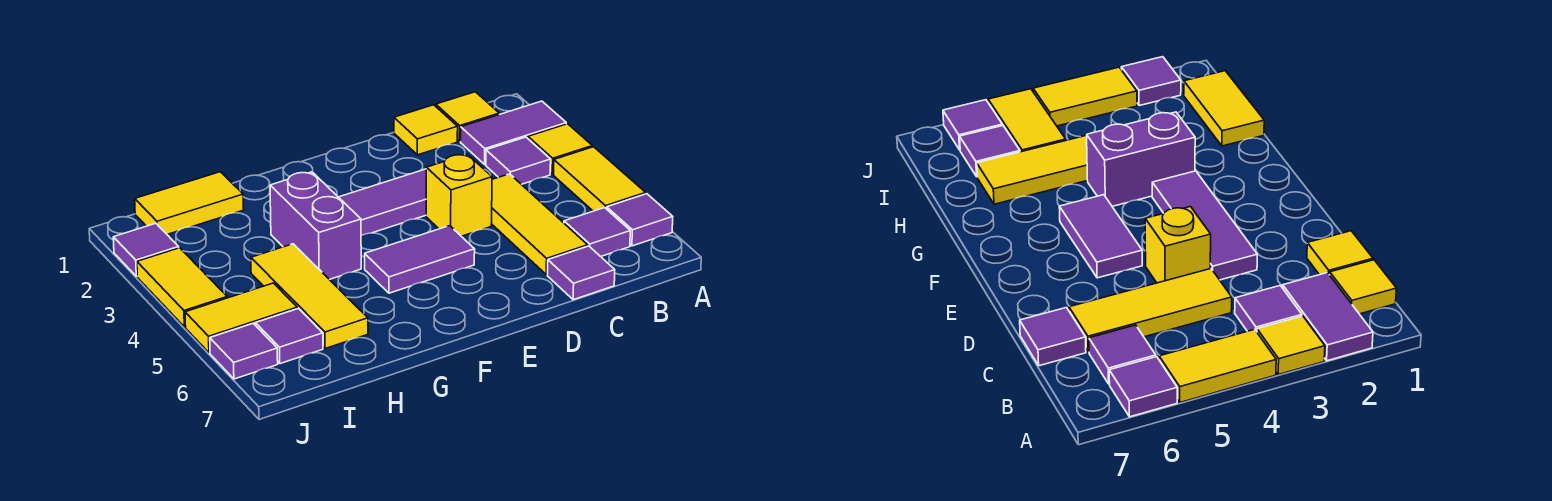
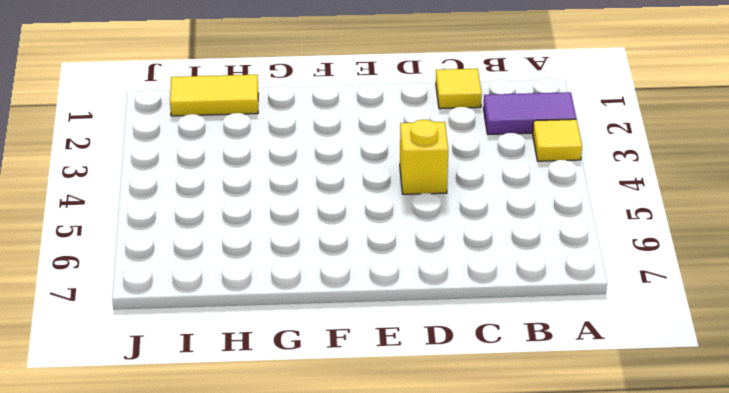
none -> yellow 1x2 tile [554,147,646,211]
none -> purple 1x1 tile [607,194,673,246]
none -> yellow 1x1 tile [436,92,499,141]

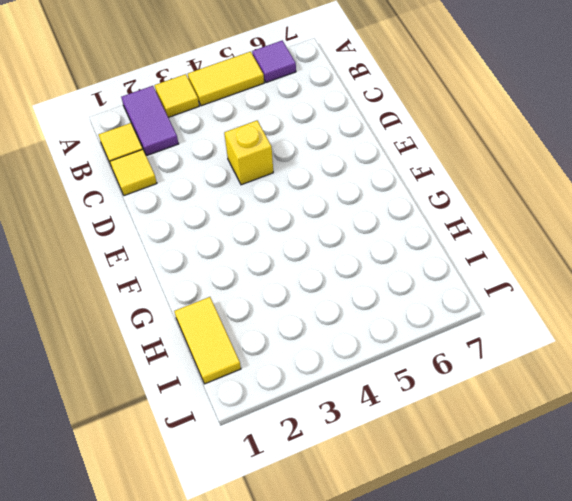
none -> purple 1x1 tile [486,137,551,184]
none -> purple 1x1 tile [564,208,630,257]
none -> yellow 1x3 tile [492,174,588,275]

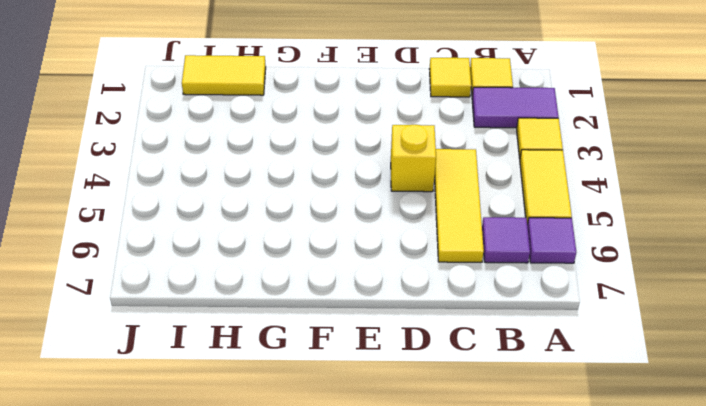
none -> purple 1x1 tile [486,137,551,184]
none -> purple 1x1 tile [547,246,615,300]
none -> purple 1x3 tile [339,169,426,236]

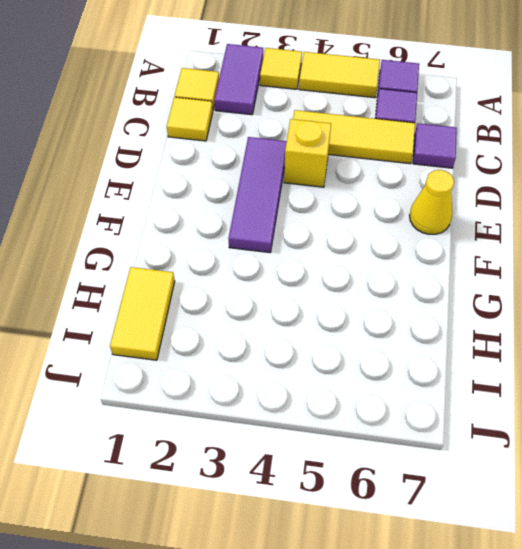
yellow 1x1 cone [410,170,454,234] -> none
none -> purple 1x1 tile [486,137,551,184]
none -> purple 1x2 tile [365,226,475,293]
none -> purple 1x2 brick [270,172,361,280]

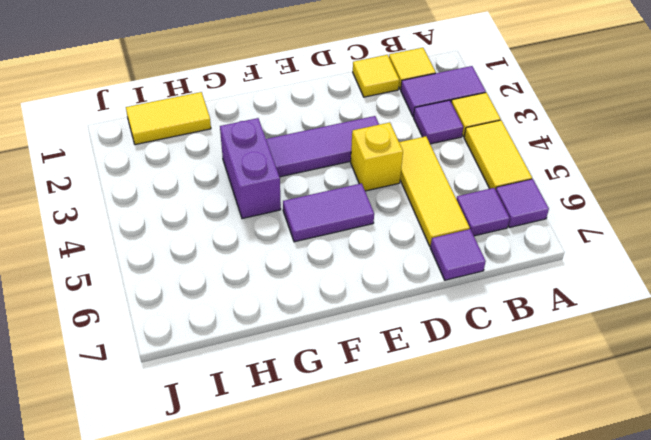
none -> yellow 1x3 tile [251,244,368,349]
none -> yellow 1x2 tile [185,283,297,353]
none -> purple 1x1 tile [255,309,323,364]

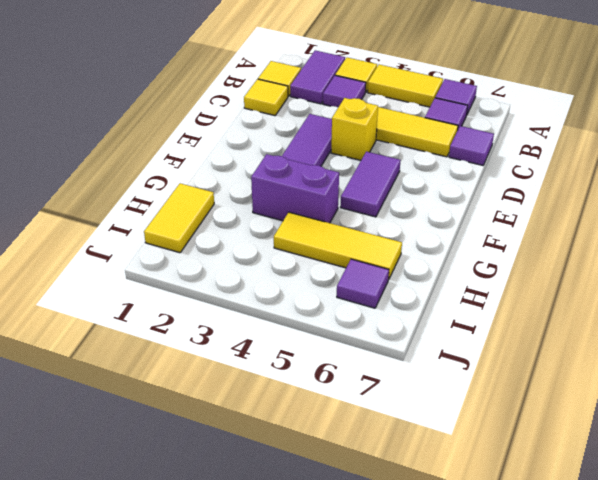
none -> yellow 1x2 tile [185,283,297,353]
none -> purple 1x1 tile [113,223,179,276]
none -> yellow 1x2 tile [137,248,227,327]

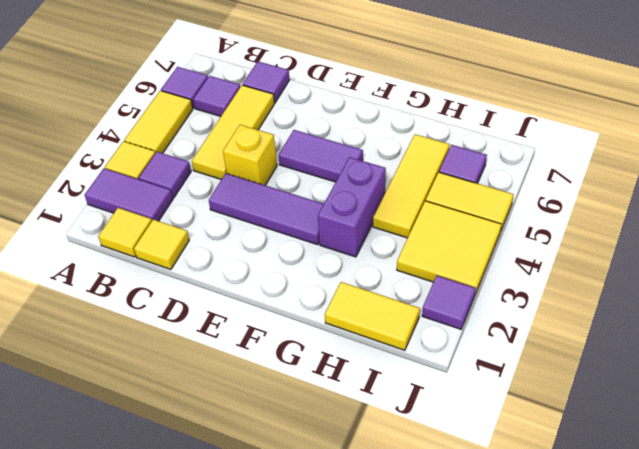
yellow 2x2 tile [397,201,502,294] -> yellow 1x2 tile [137,248,227,327]
none -> purple 1x1 tile [210,324,278,379]

